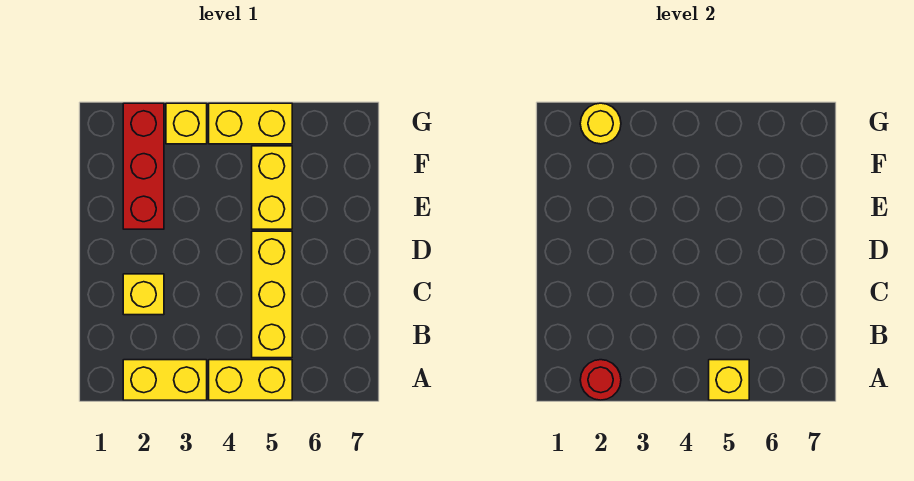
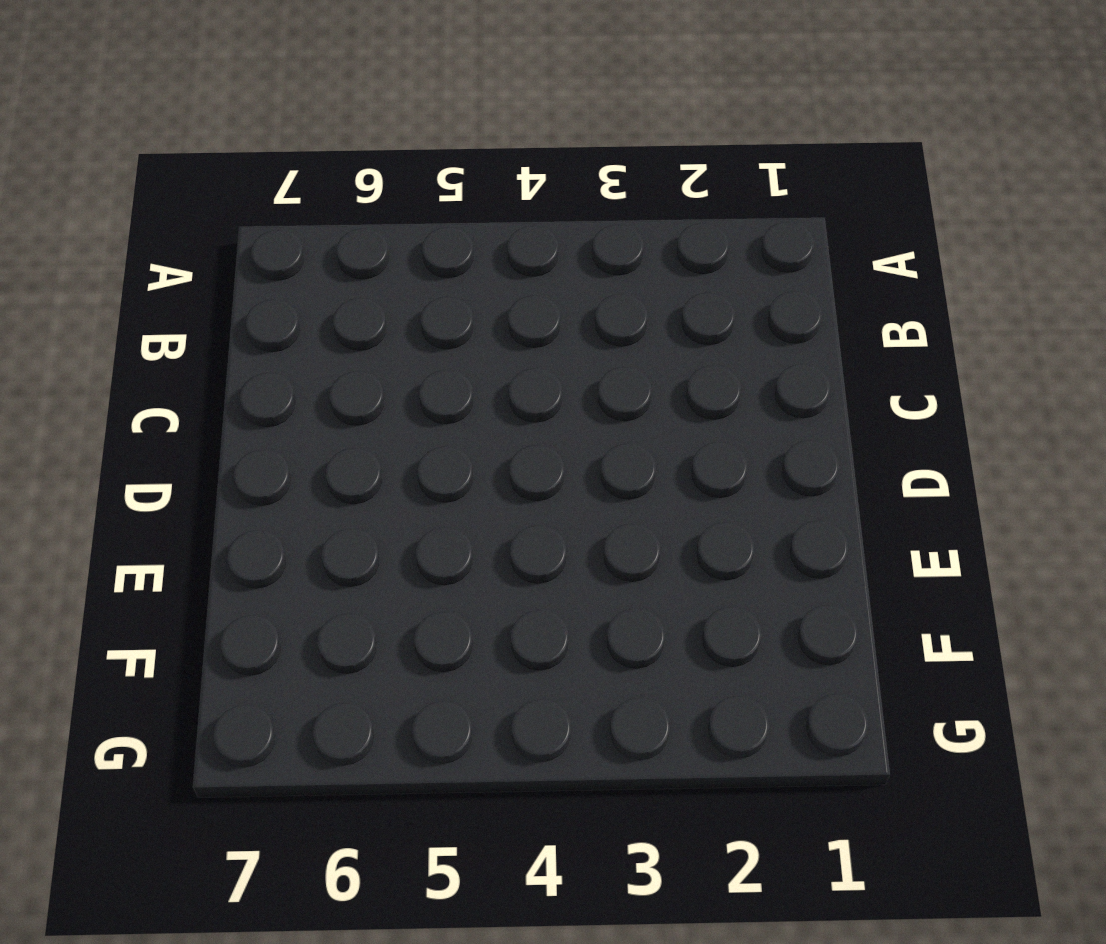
none -> yellow 1x2 brick [123,360,207,400]
none -> yellow 1x2 brick [209,360,292,400]

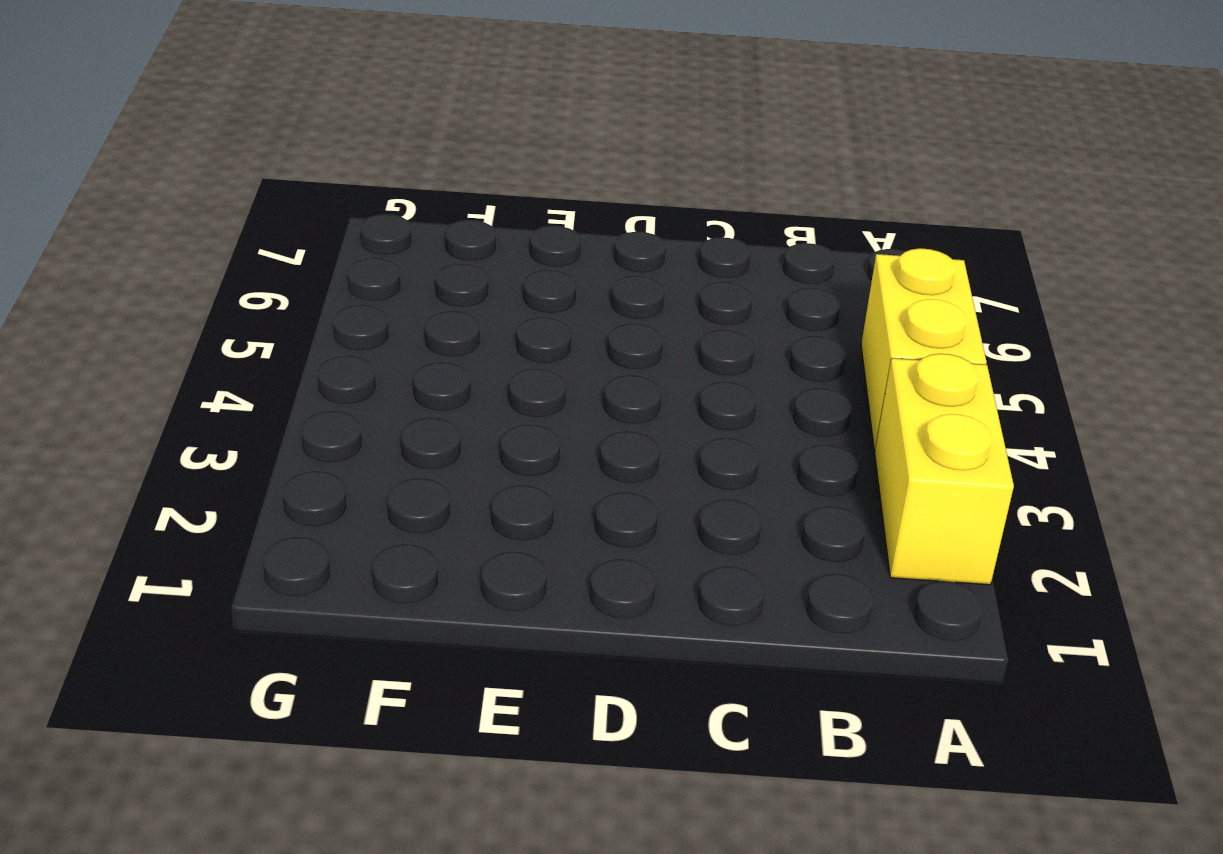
none -> yellow 1x3 brick [252,231,292,358]
none -> yellow 1x1 brick [123,274,164,315]

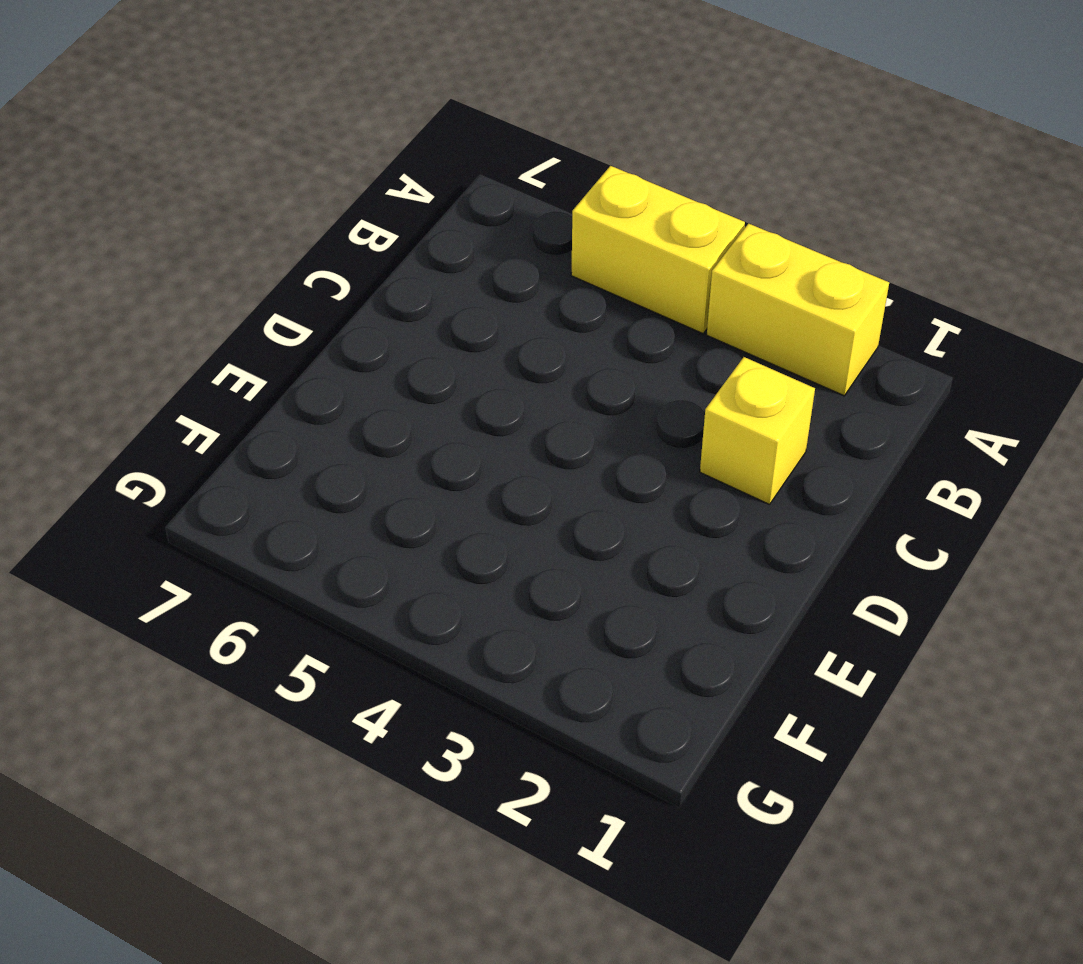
none -> yellow 1x3 brick [252,231,292,358]
none -> red 1x3 brick [123,103,164,229]

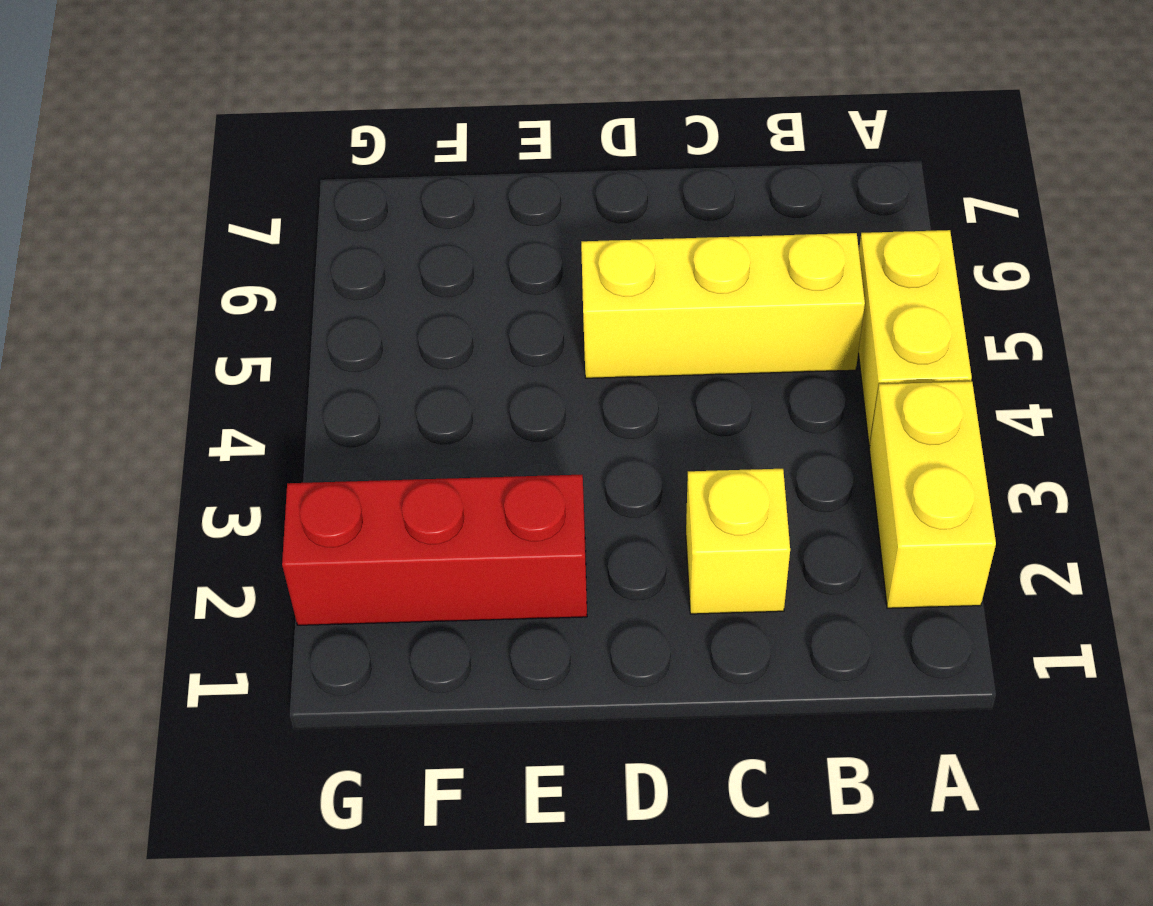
none -> yellow 1x2 brick [252,146,292,229]
none -> yellow 1x1 brick [166,103,207,144]

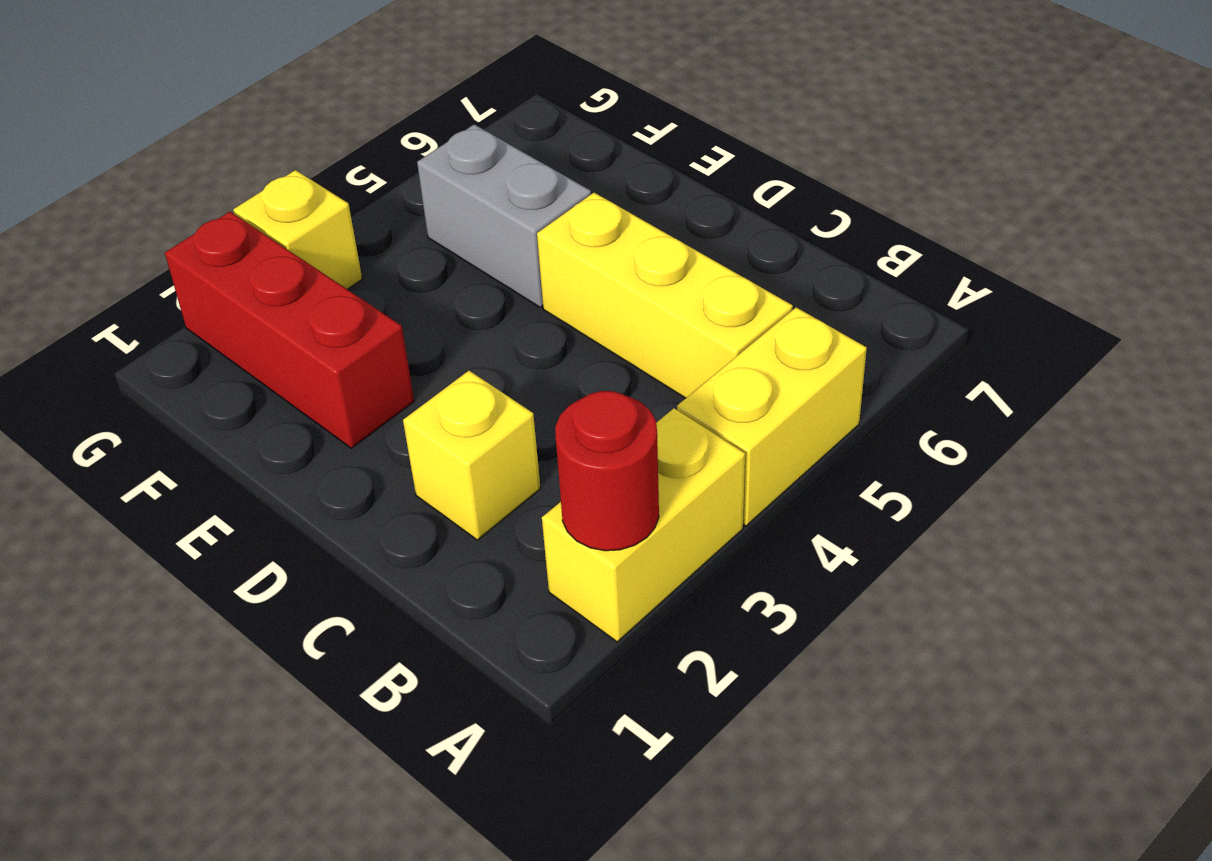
grey 1x2 brick [417,124,591,307] -> yellow 1x2 brick [252,146,292,229]
none -> yellow 1x2 brick [209,103,292,144]
none -> yellow 1x1 brick [709,360,749,400]

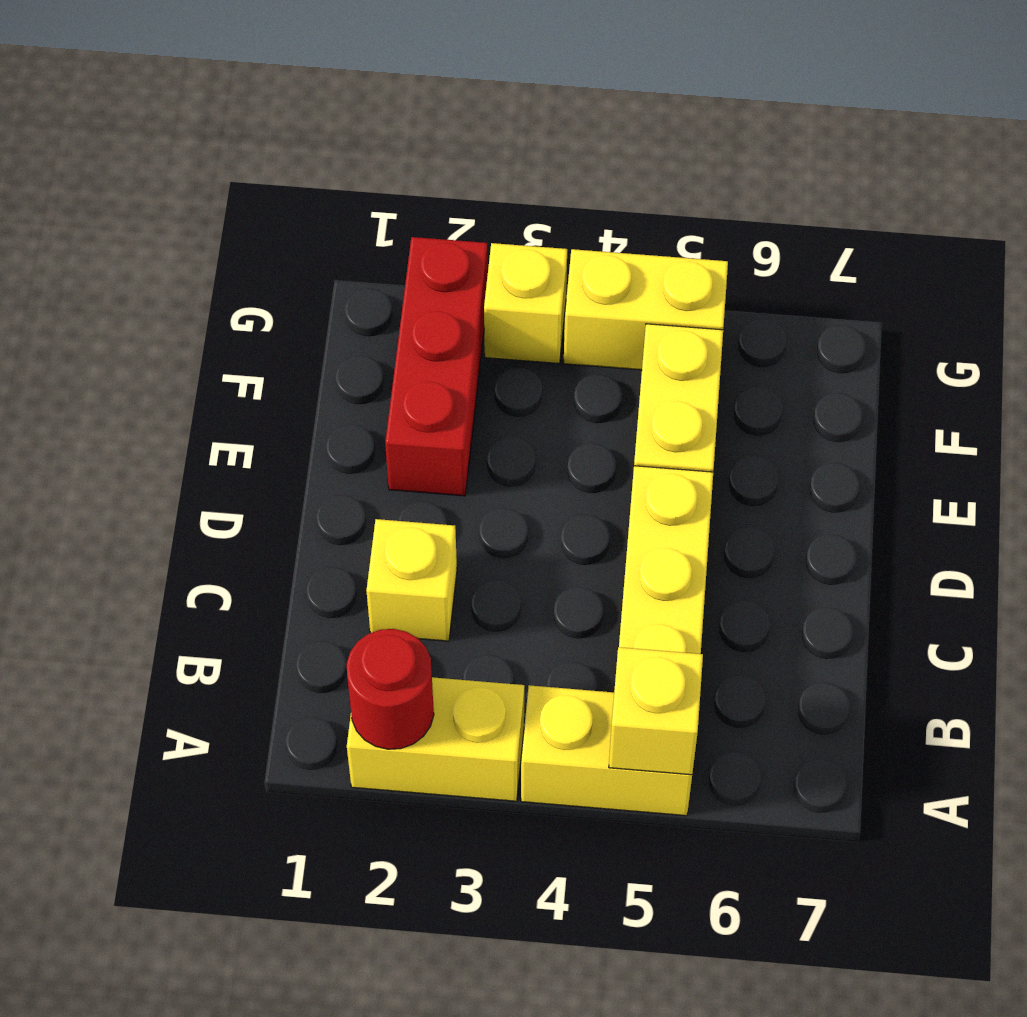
none -> yellow 1x1 round brick [580,103,621,144]

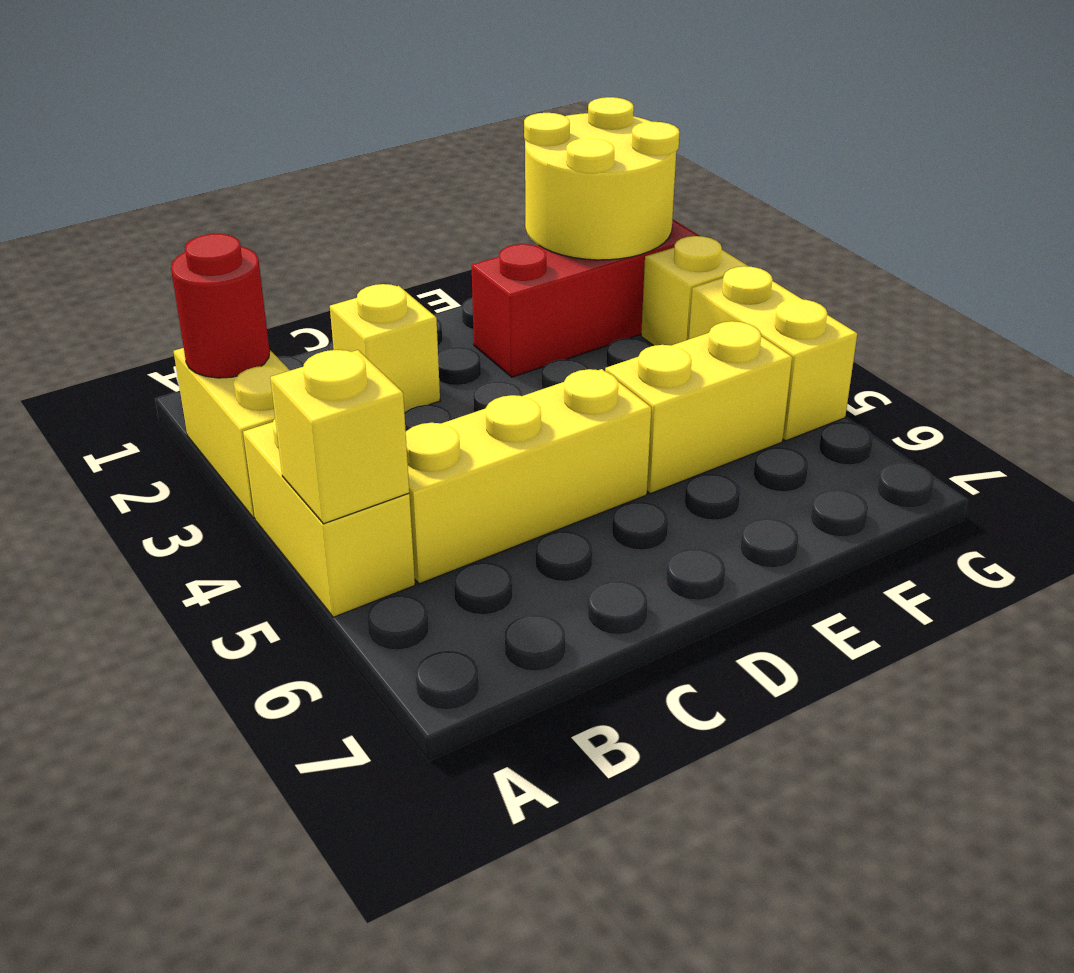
yellow 2x2 round brick [524,97,680,260] -> yellow 1x1 round brick [580,103,621,144]

